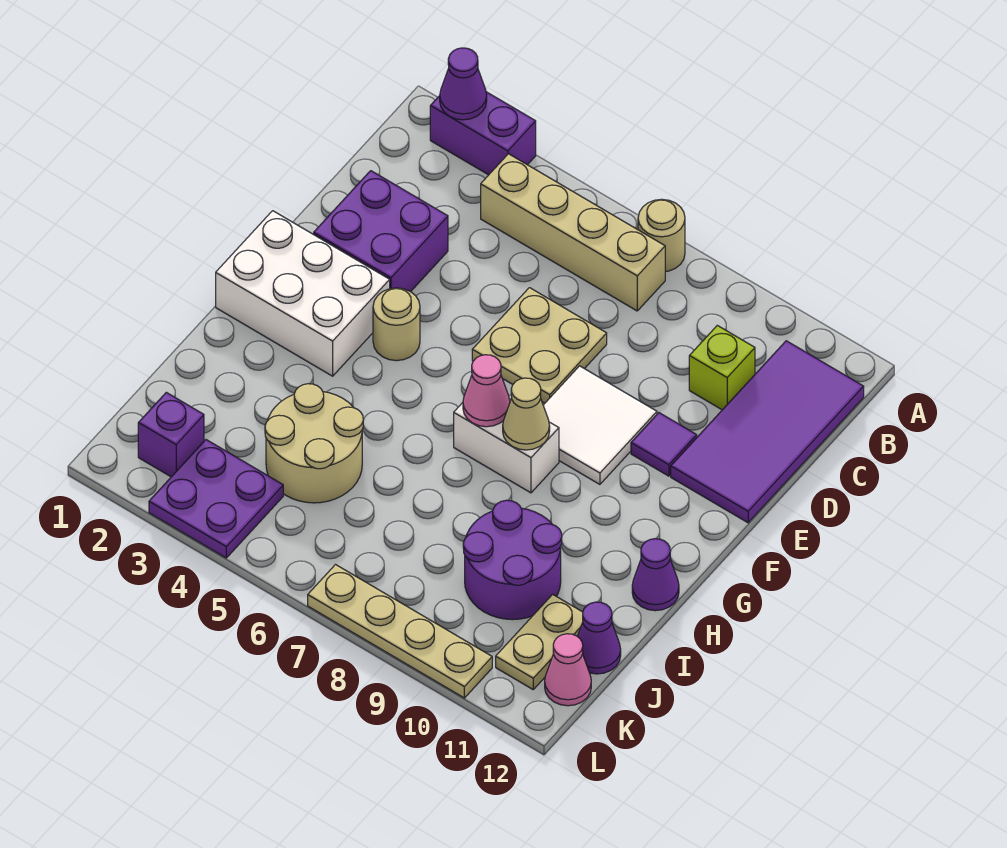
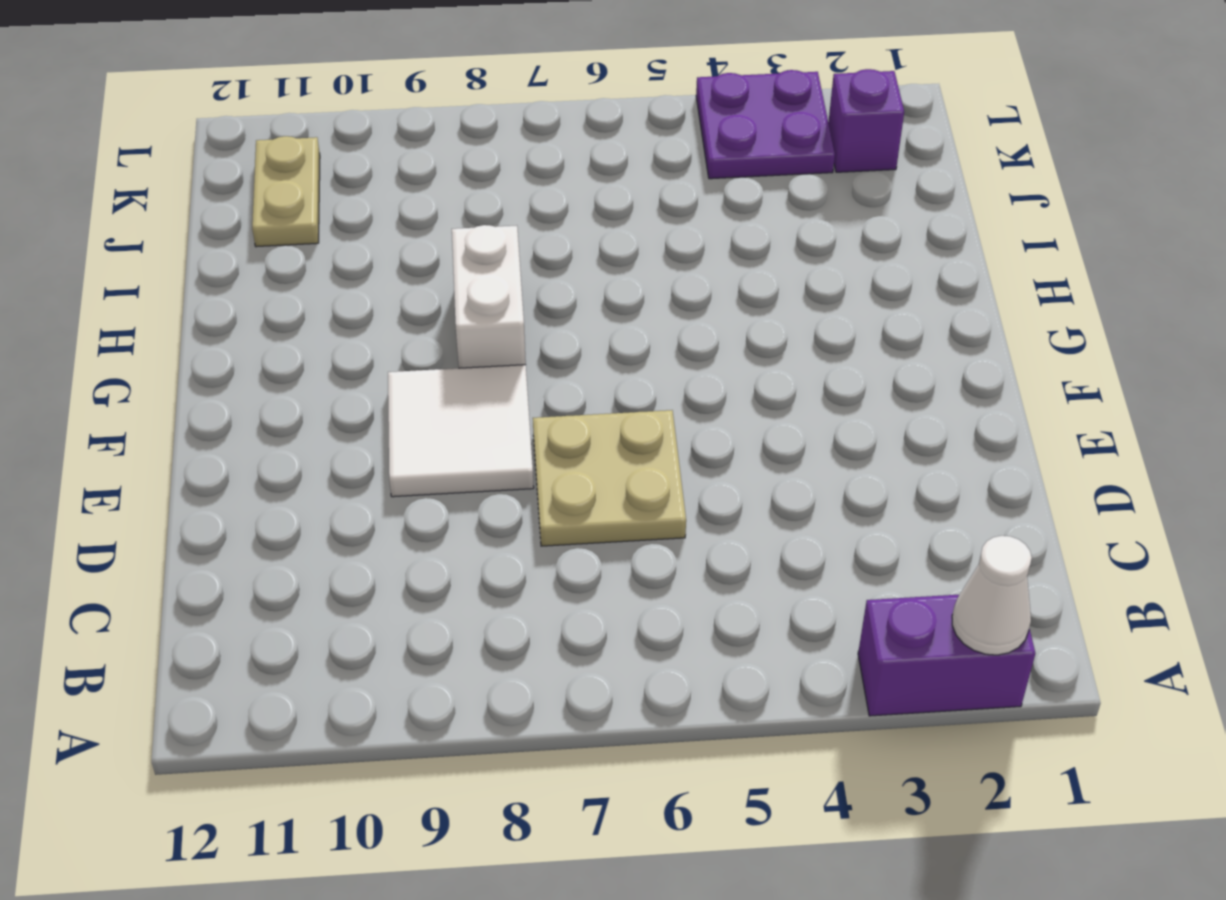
white 1x1 cone [952,536,1032,655] -> purple 1x1 cone [440,48,487,120]
white 1x2 brick [452,225,526,368] -> white 1x2 brick turned to [454,399,559,493]
none -> tan 1x1 round brick [638,199,685,272]
none -> tan 1x4 brick [481,154,665,311]
none -> purple 2x4 tile [671,341,864,523]

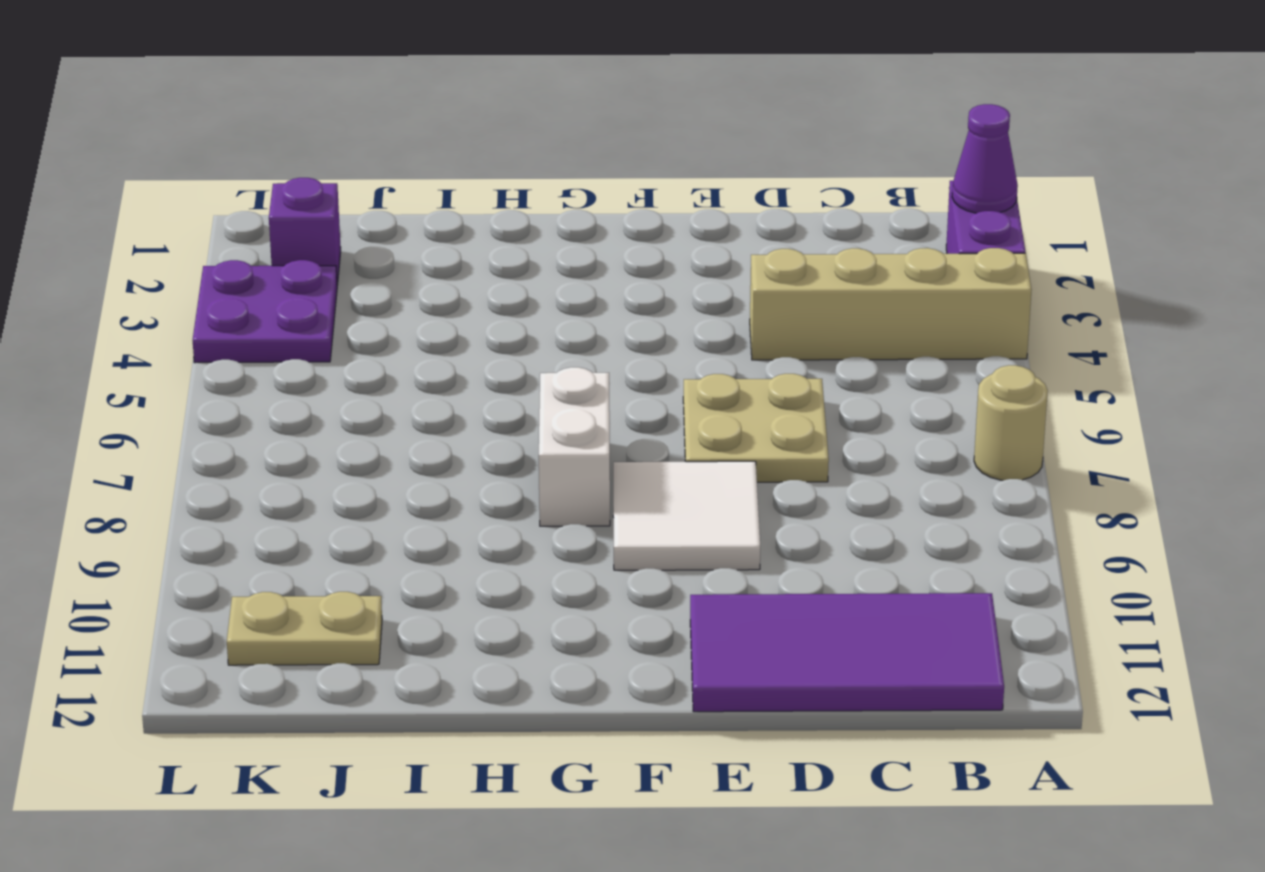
tan 1x4 brick [750,248,1031,360] -> tan 1x4 brick turned to [481,154,665,311]
none -> lime 1x1 brick [689,325,755,410]
none -> purple 2x2 brick [314,171,448,292]
none -> purple 1x1 tile [631,413,697,476]

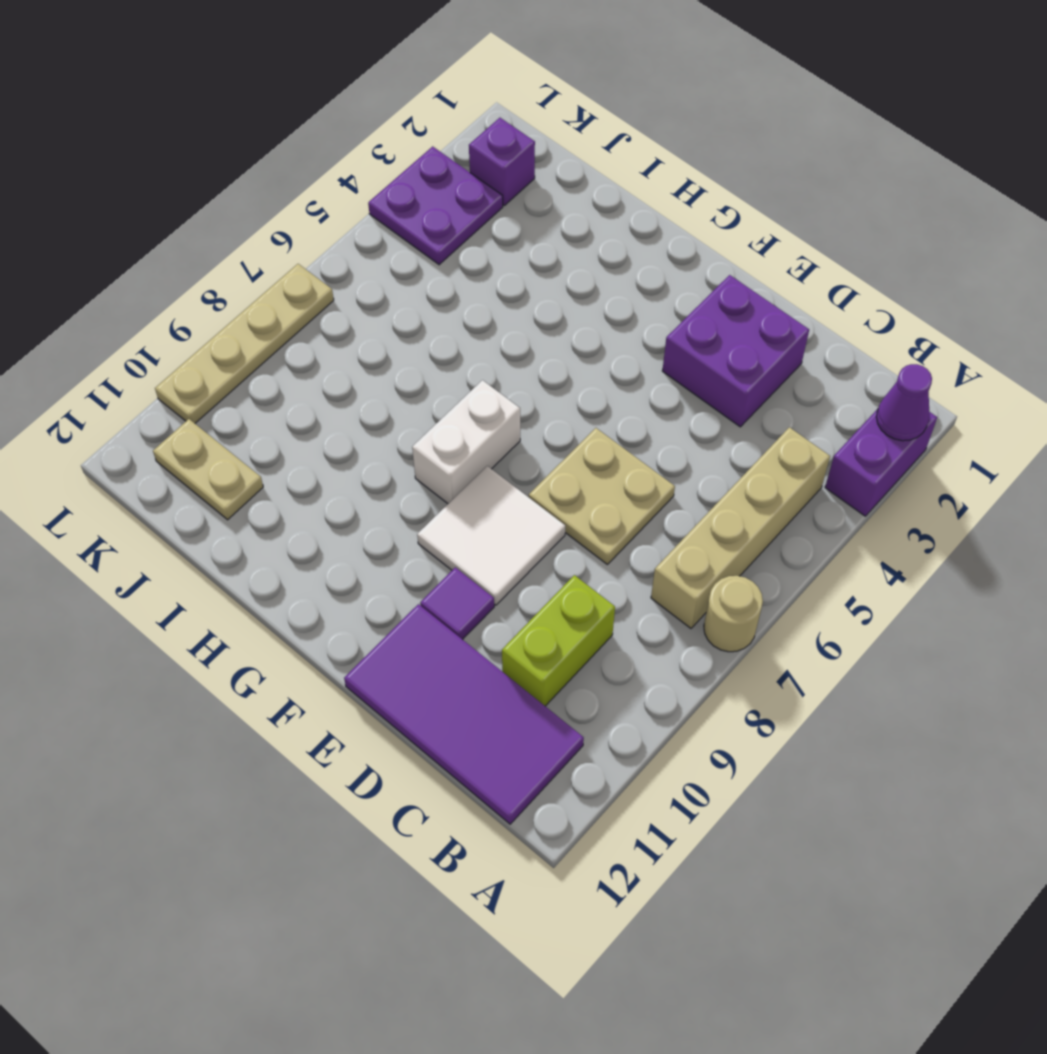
lime 1x2 brick [502,575,615,706] -> lime 1x1 brick [689,325,755,410]
none -> white 2x3 brick [216,211,390,376]
none -> tan 1x1 round brick [373,288,420,361]
none -> purple 1x1 cone [632,539,679,611]

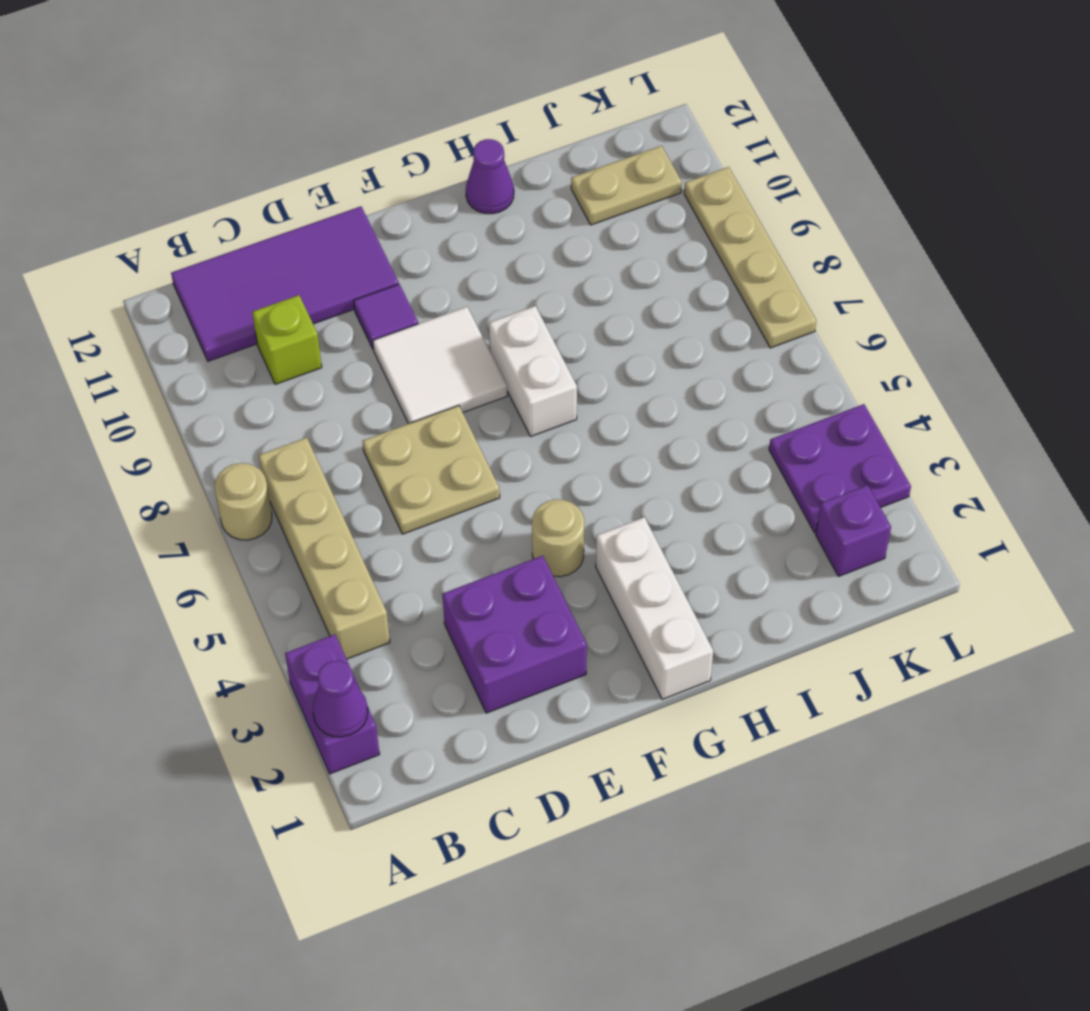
white 1x3 brick [596,517,713,699] -> white 2x3 brick [216,211,390,376]
none -> tan 2x2 round brick [265,384,363,503]
none -> purple 2x2 round brick [463,500,562,620]
none -> purple 1x1 cone [577,602,621,674]

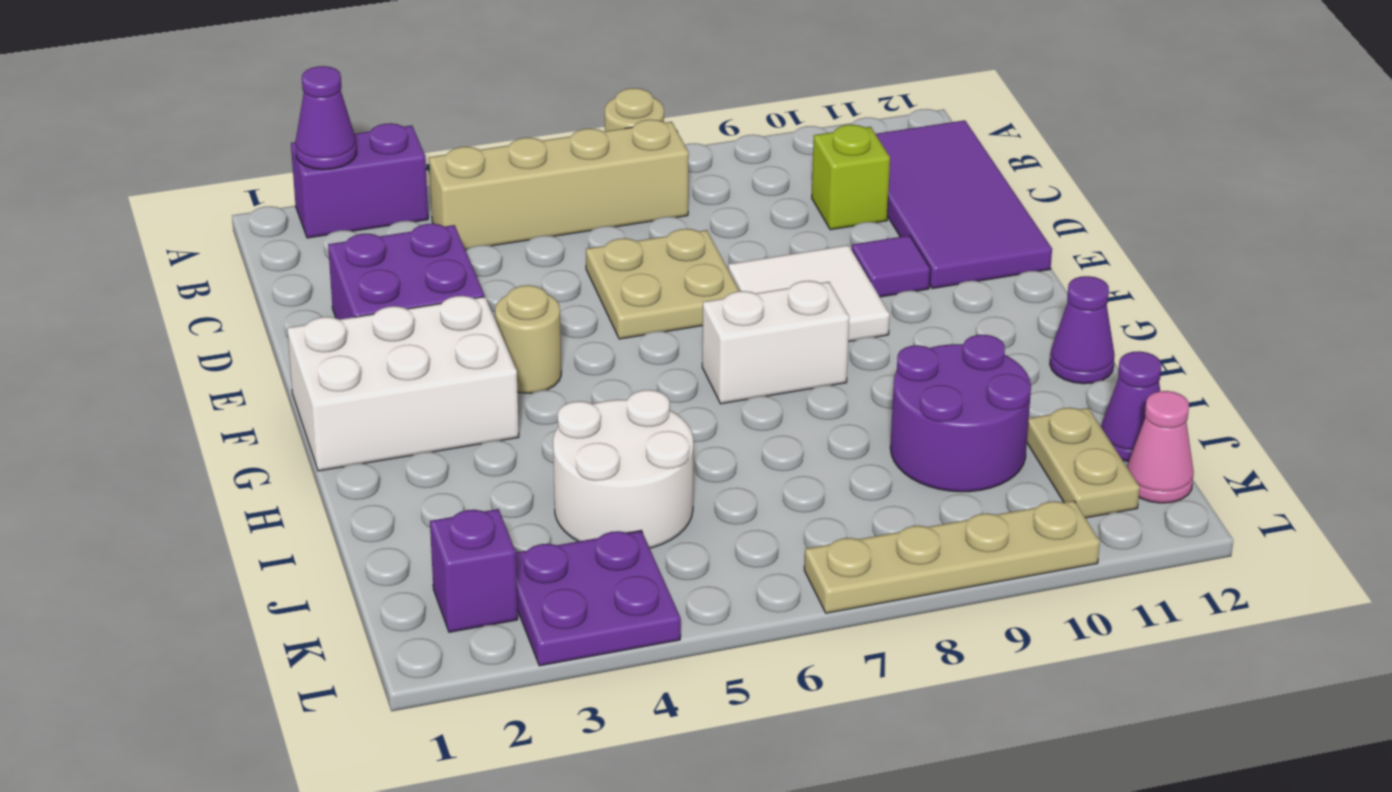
white 2x2 round brick [553,390,694,548] -> tan 2x2 round brick [265,384,363,503]
none -> pink 1x1 cone [463,355,510,427]
none -> tan 1x1 cone [503,378,550,450]

